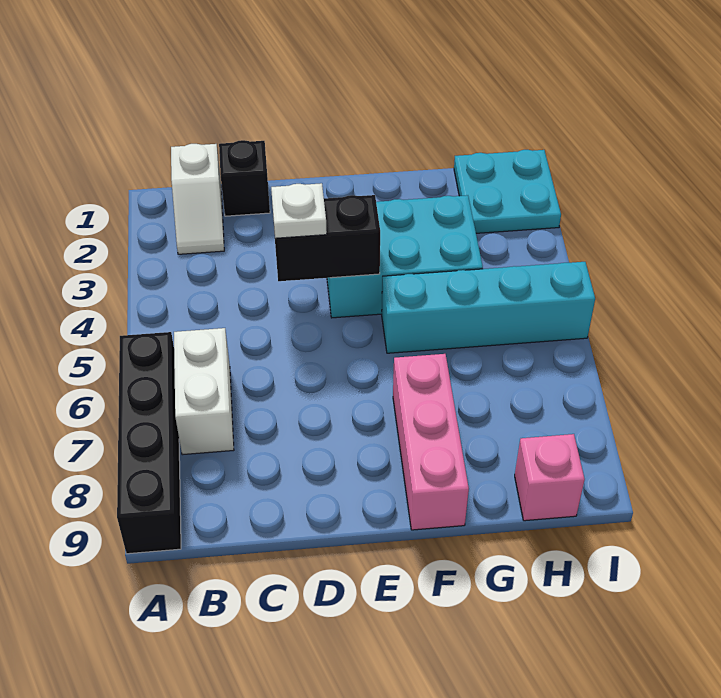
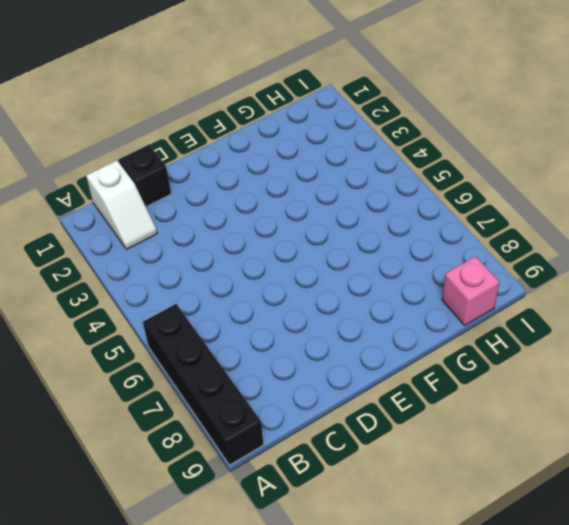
none -> white 1x2 brick [174,328,234,455]
none -> cyan 2x3 brick [327,195,483,318]

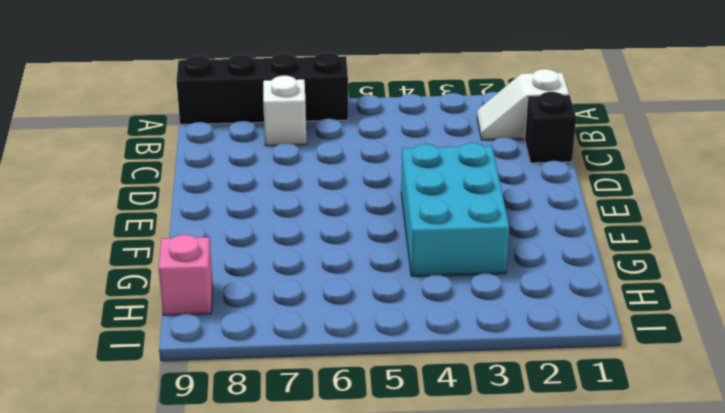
white 1x1 brick [263,76,307,146] -> white 1x2 brick [174,328,234,455]
none -> cyan 1x4 brick [382,262,595,353]
none -> pink 1x3 brick [393,354,469,530]

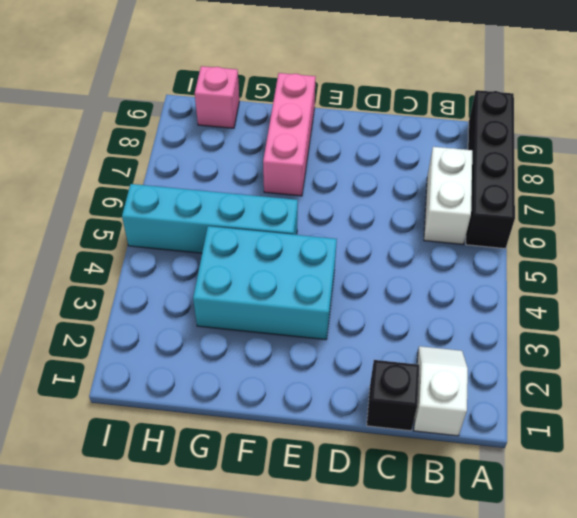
none -> cyan 2x2 plate [454,150,561,233]
none -> black 1x2 brick [273,195,380,281]

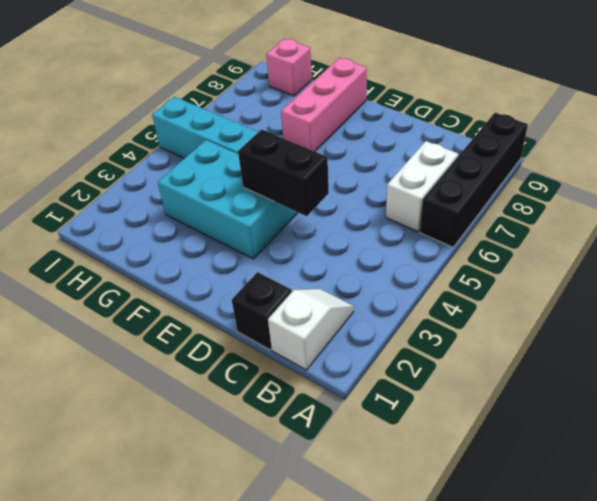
none -> cyan 2x2 plate [454,150,561,233]
none -> white 1x1 plate [271,183,327,238]

